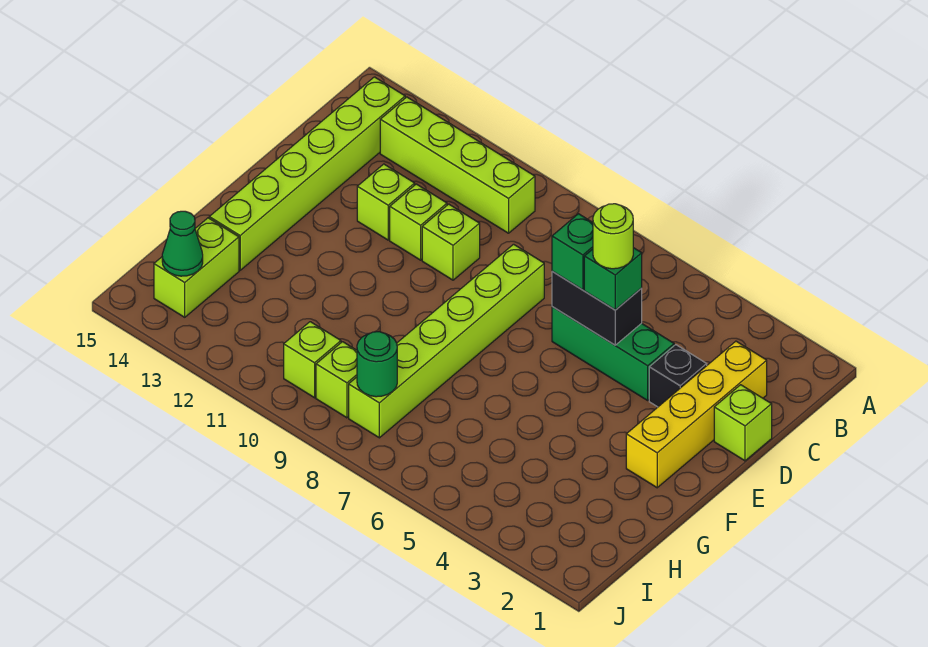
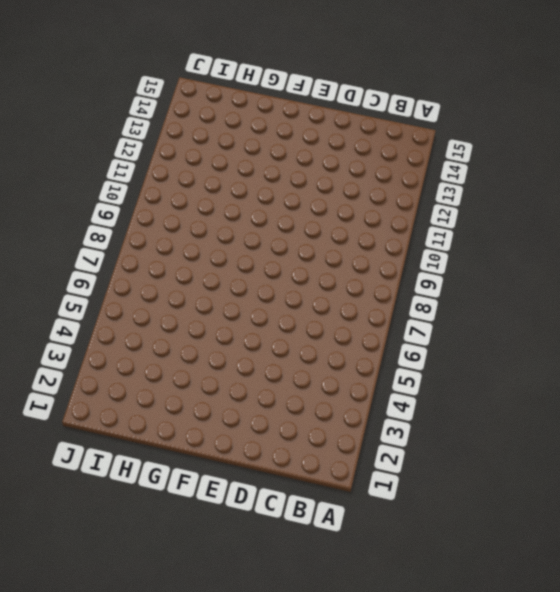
none -> lime 1x4 brick [380,97,535,233]
none -> lime 1x6 brick [209,77,405,270]
none -> yellow 1x4 brick [626,341,767,488]

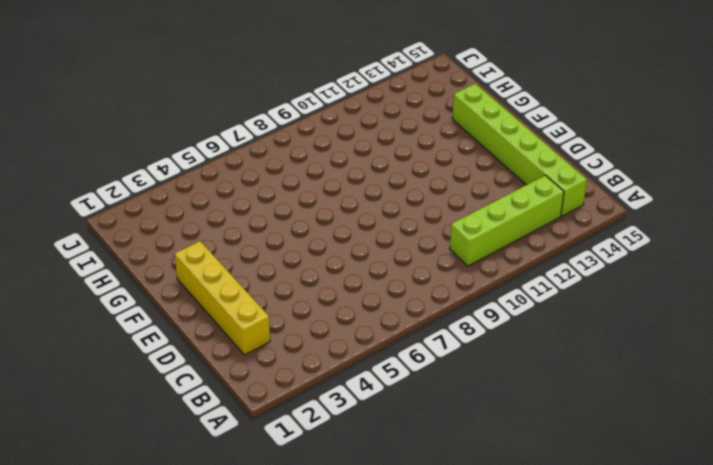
none -> lime 1x1 brick [714,385,772,461]
none -> black 1x1 brick [649,345,707,407]
none -> green 1x3 brick [552,307,674,400]

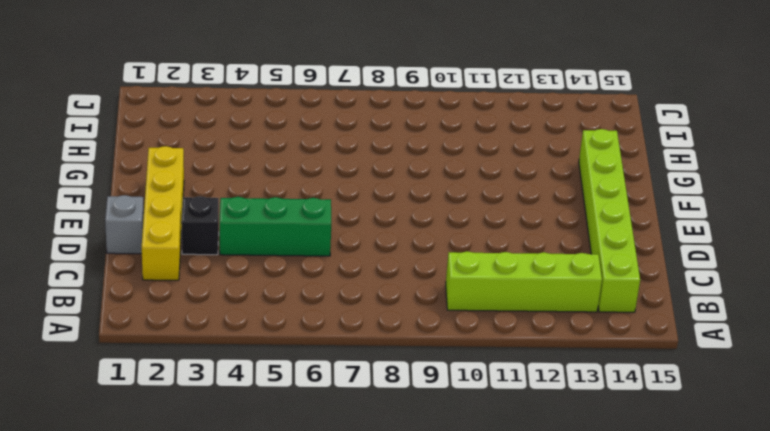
grey 1x1 brick [105,195,144,254] -> lime 1x1 brick [714,385,772,461]
none -> lime 1x6 brick [349,244,544,438]
none -> lime 1x1 brick [422,204,480,280]
none -> lime 1x1 brick [390,184,447,260]

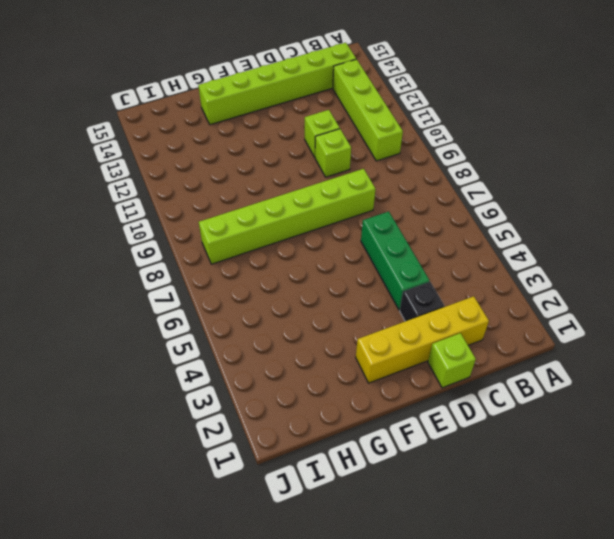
none -> lime 1x1 brick [357,164,415,240]
none -> lime 1x2 brick [154,218,239,317]
none -> lime 1x1 brick [316,342,357,418]

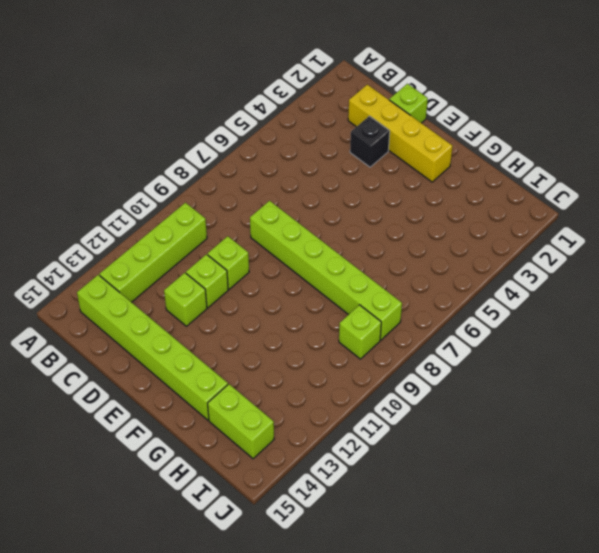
none -> green 1x3 brick [552,307,674,400]
none -> lime 1x1 brick [284,322,341,398]
none -> black 1x2 brick [552,271,642,345]

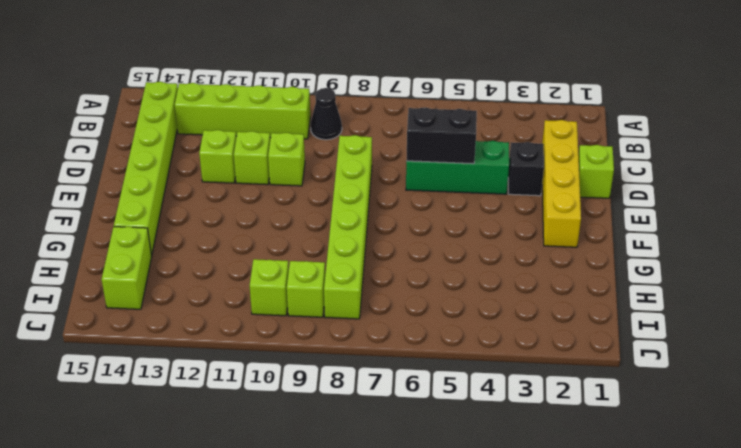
black 1x1 cone [311,88,342,140] -> none
none -> green 1x1 round brick [357,332,397,397]
none -> green 1x1 cone [162,211,203,276]
none -> green 1x1 brick [584,248,642,310]

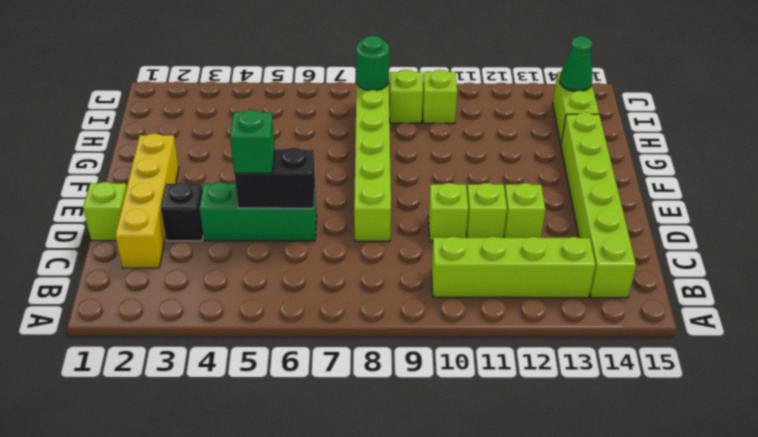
none -> green 1x1 brick [552,214,593,290]
none -> lime 1x1 round brick [593,204,633,269]

